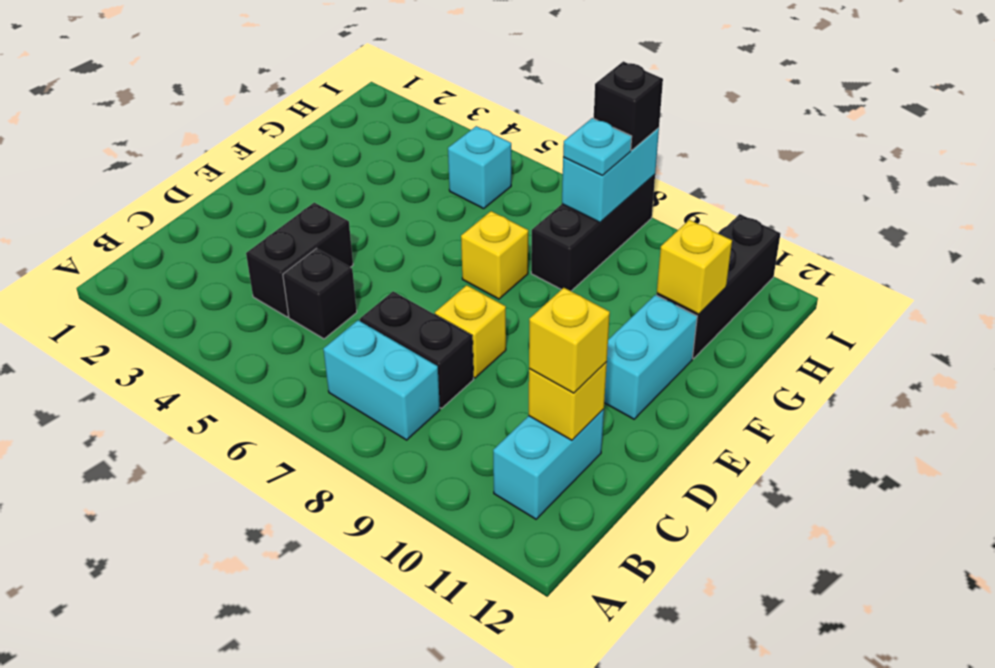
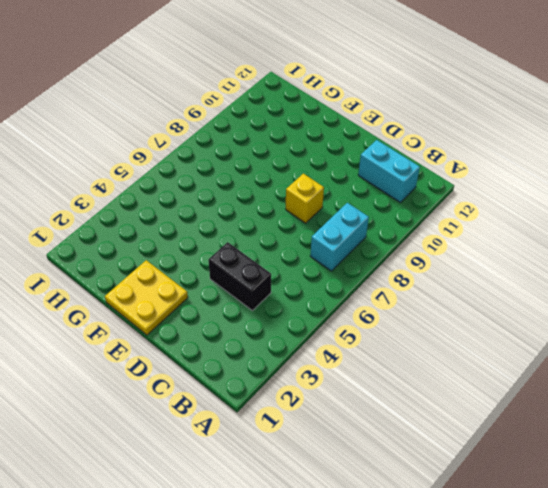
yellow 2x2 plate [105,260,188,335] -> none
none -> black 1x1 brick [283,249,357,339]
none -> black 1x2 brick [360,291,474,408]
none -> cyan 1x2 brick [604,295,697,419]

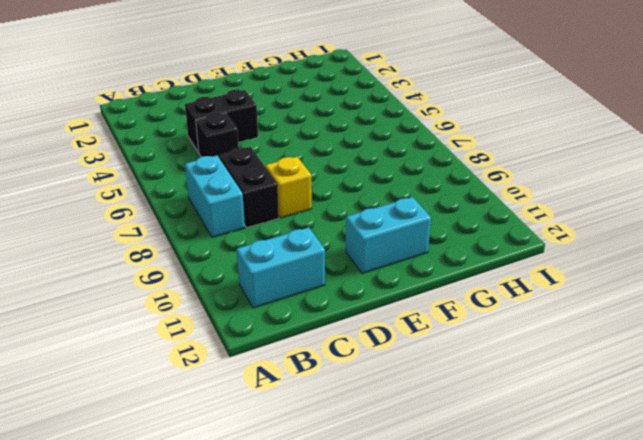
none -> yellow 1x1 brick [461,211,528,299]
none -> black 1x3 brick [531,175,655,291]
none -> black 1x3 brick [657,214,780,359]

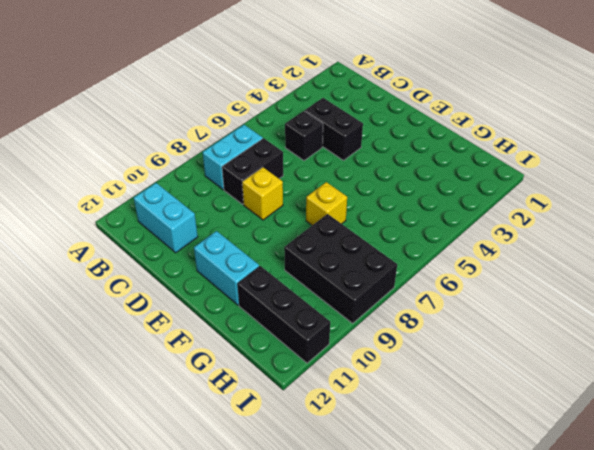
black 2x3 brick [284,214,397,323] -> black 1x3 brick [531,175,655,291]
none -> cyan 1x1 brick [448,126,511,209]
none -> yellow 1x1 brick [528,362,607,440]
none -> yellow 1x1 brick [657,220,732,314]

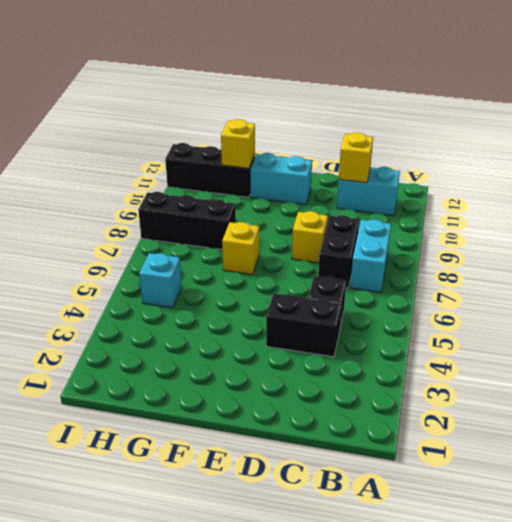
none -> cyan 1x2 brick [562,128,659,222]
none -> yellow 1x1 brick [529,288,610,393]
none -> cyan 1x1 plate [563,118,632,176]

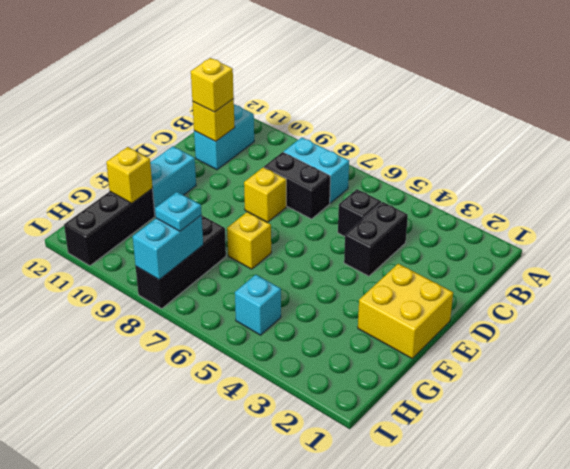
yellow 2x2 brick [358,264,453,358] -> none
none -> black 1x1 brick [594,61,663,150]

